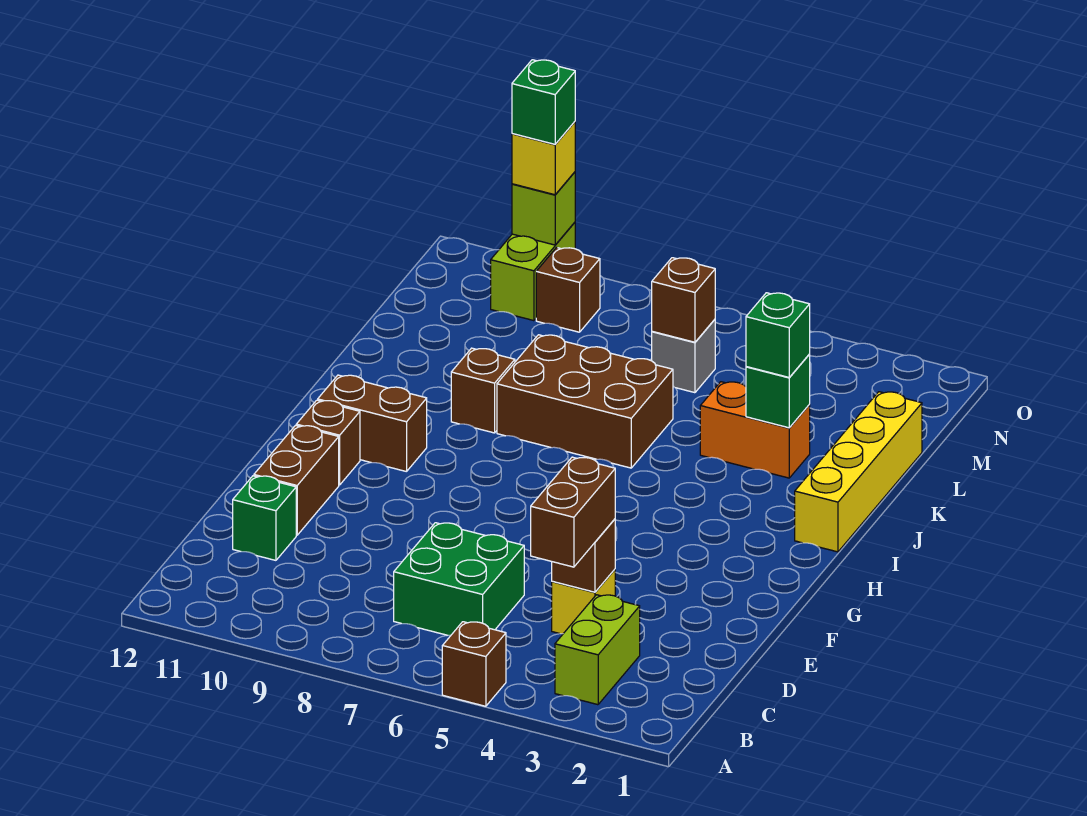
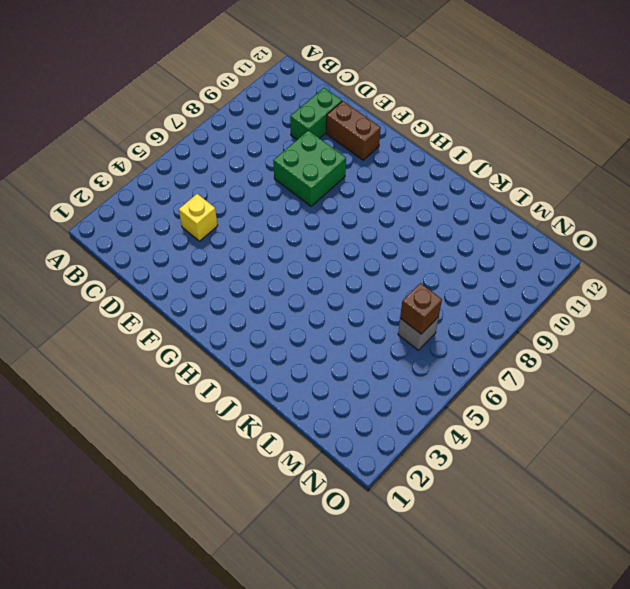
green 1x2 brick [290,88,342,139] -> green 1x1 brick [233,476,296,560]
green 2x2 brick [273,130,346,206] -> green 2x2 brick moved to [394,523,524,635]
none -> brown 1x1 brick [442,622,506,706]
none -> lime 1x2 brick [555,595,640,705]
none -> brown 1x1 brick [296,400,360,485]

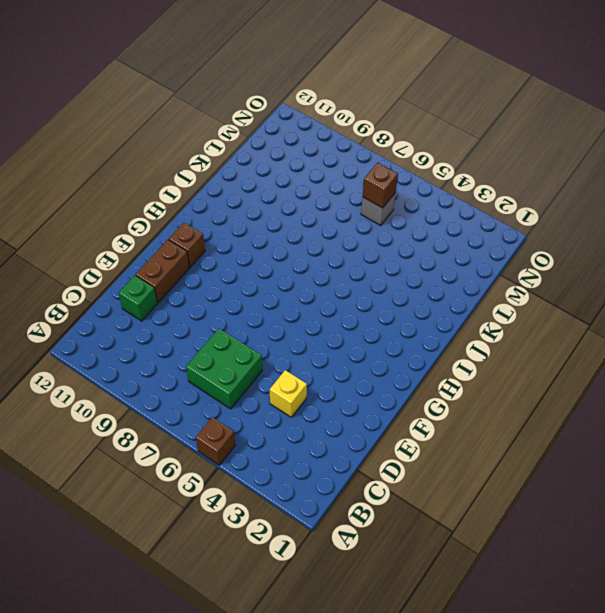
none -> lime 1x2 brick [555,595,640,705]
none -> brown 1x2 brick [318,375,427,472]
none -> yellow 1x4 brick [795,392,922,552]

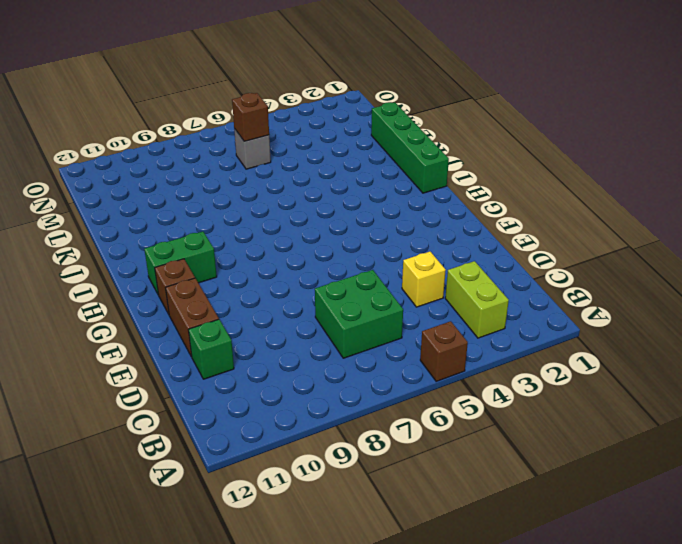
green 1x2 brick [144,232,217,295] -> brown 1x2 brick [318,375,427,472]
green 1x4 brick [371,102,449,193] -> yellow 1x4 brick [795,392,922,552]
none -> brown 2x3 brick [497,335,673,468]
none -> brown 1x1 brick [451,348,515,433]
none -> orange 1x2 brick [700,382,810,478]

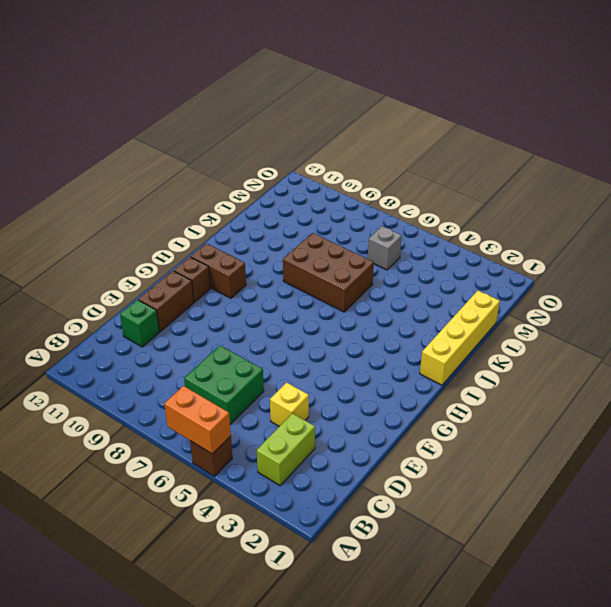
orange 1x2 brick [164,386,231,454] -> orange 1x2 brick moved to [700,382,810,478]
none -> brown 1x1 brick [451,348,515,433]
none -> brown 1x1 brick [536,248,600,332]
none -> lime 1x2 brick [491,222,575,321]

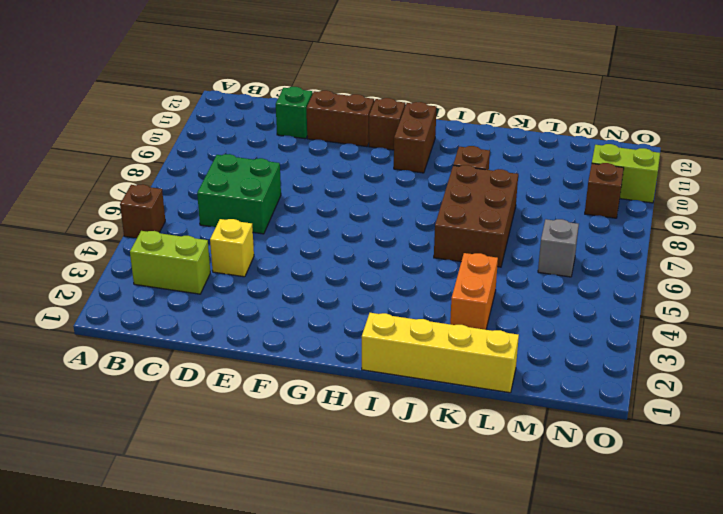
none -> brown 1x1 brick [552,519,615,592]
none -> green 1x1 brick [746,354,810,428]
none -> brown 1x1 brick [652,258,715,342]

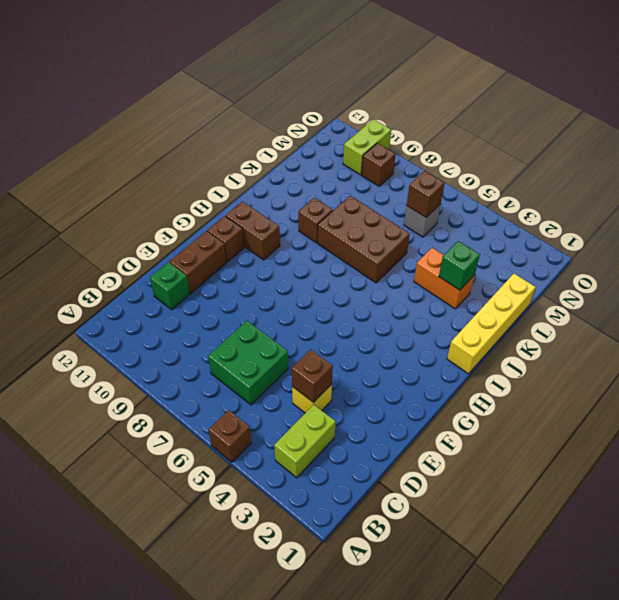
none -> lime 1x1 brick [512,172,575,245]
none -> brown 1x2 brick [531,457,615,567]
none -> green 1x1 brick [746,293,810,377]

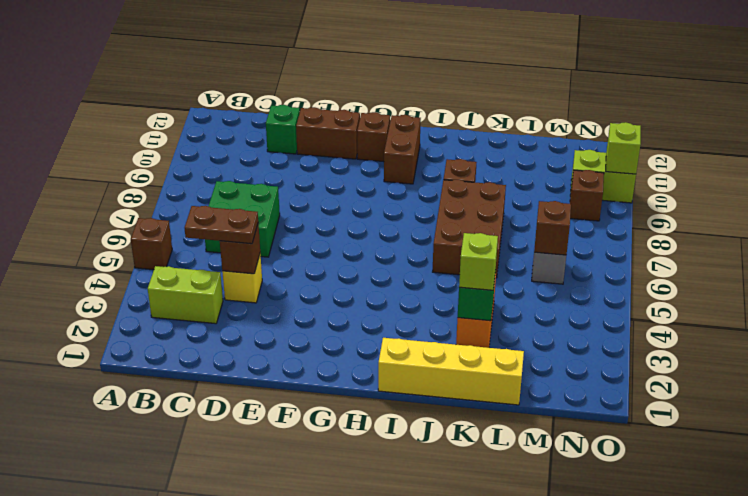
brown 1x2 plate [185,206,258,244] -> brown 1x2 brick [531,457,615,567]
lime 1x1 brick [459,233,498,290] -> green 1x1 brick [746,293,810,377]
none -> yellow 1x1 brick [512,122,575,195]
none -> green 1x1 brick [512,60,575,144]

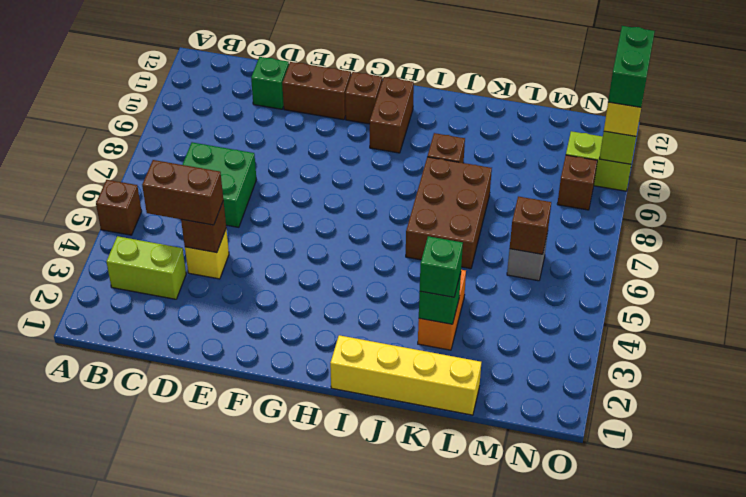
green 1x2 brick [608,26,655,107] -> green 1x1 brick [512,60,575,144]

